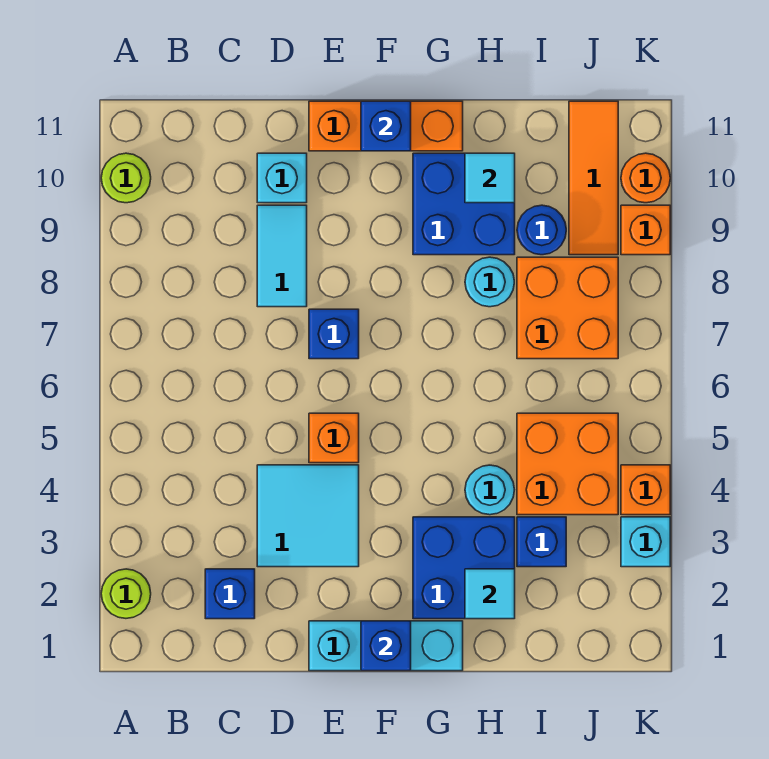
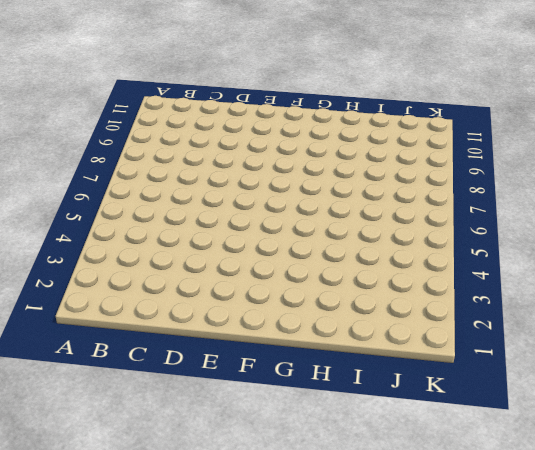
none -> lime 1x1 round brick [101,569,151,618]
none -> lime 1x1 round brick [101,153,151,203]
none -> blue 1x1 brick [205,569,255,619]

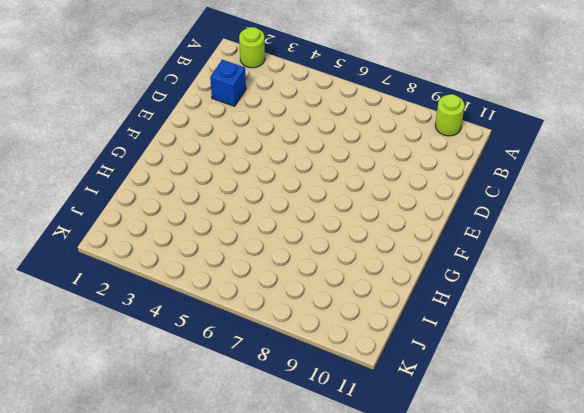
none -> cyan 2x2 tile [257,465,359,567]
none -> cyan 1x2 tile [257,205,307,307]
none -> cyan 1x1 brick [257,153,307,203]

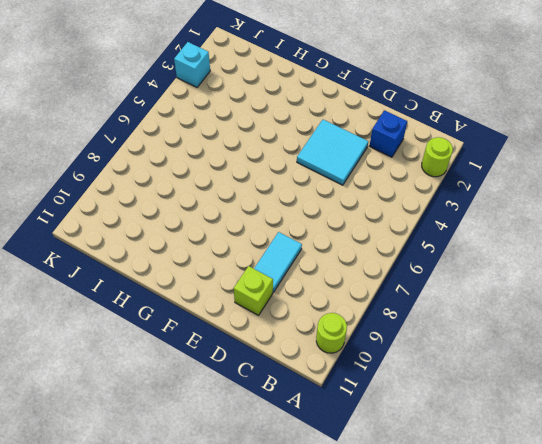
lime 1x1 brick [234,266,273,315] -> cyan 1x1 brick [257,153,307,203]
none -> cyan 1x3 brick [309,621,463,671]
none -> orange 1x1 brick [309,413,359,463]
none -> blue 1x1 brick [309,309,359,359]

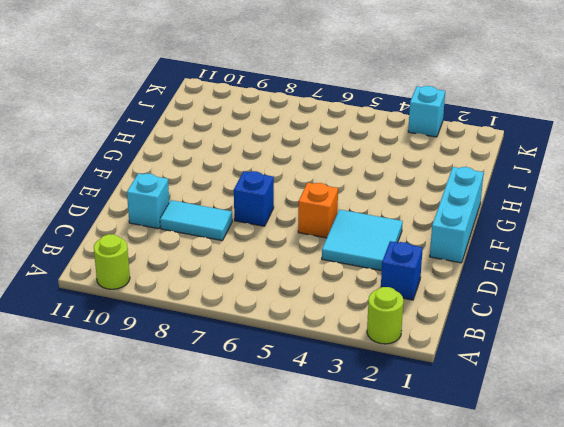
none -> orange 1x3 brick [309,101,463,151]
none -> blue 2x2 brick [413,517,515,619]
none -> blue 2x2 brick [413,153,515,255]

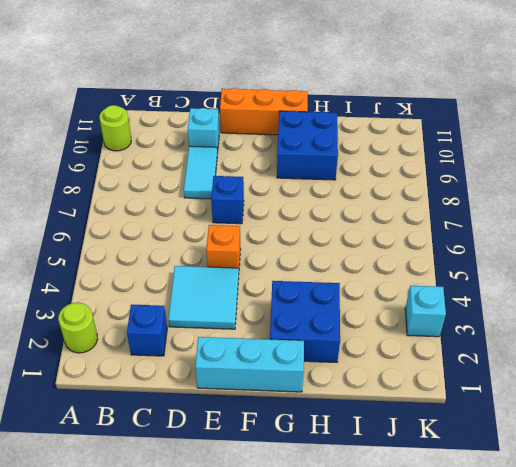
none -> cyan 1x1 round brick [465,465,514,515]
none -> cyan 1x1 round brick [465,257,514,307]
none -> blue 1x1 brick [517,517,566,567]

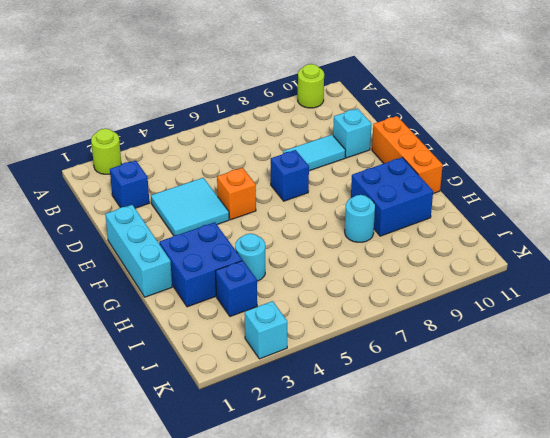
none -> orange 2x2 brick [517,413,618,515]
none -> orange 2x2 brick [517,257,618,359]
none -> blue 1x1 round brick [517,205,566,255]

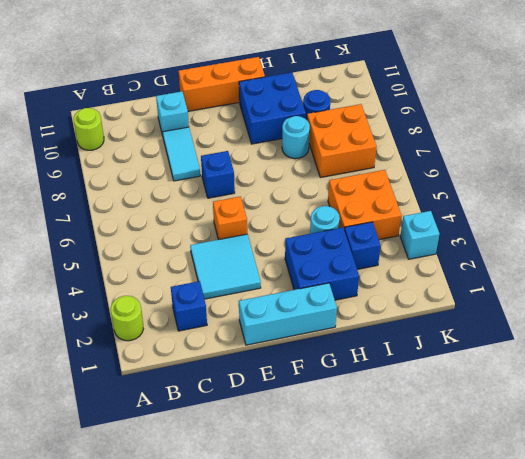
none -> orange 1x3 tile [569,101,618,255]
none -> orange 1x1 brick [621,465,670,515]
none -> orange 1x1 brick [621,205,670,255]

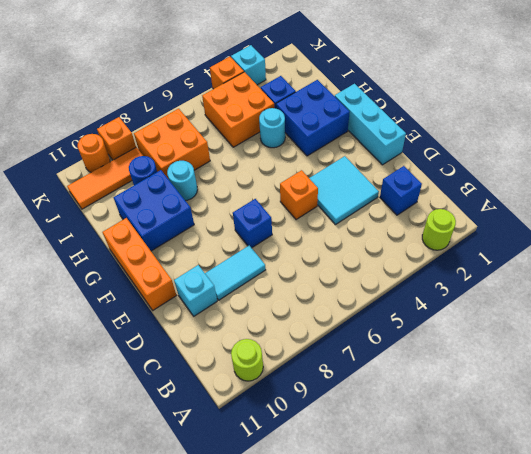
none -> blue 1x1 brick [361,621,411,671]
none -> blue 1x1 brick [361,101,411,151]
none -> cyan 1x1 tile [465,569,515,619]

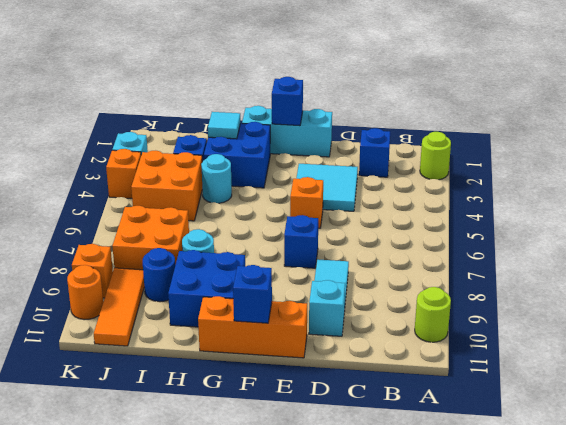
none -> cyan 1x1 tile [465,153,515,203]

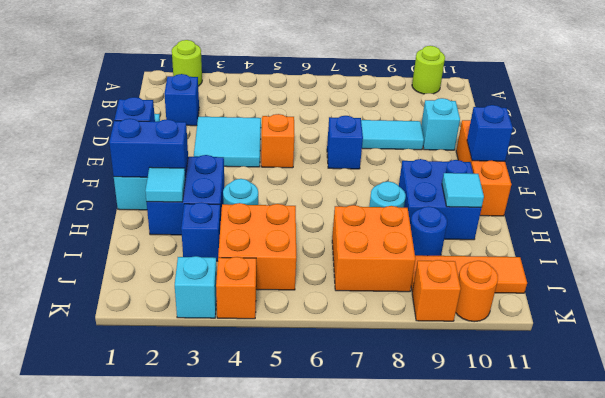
blue 1x2 brick [109,119,188,177] -> none

